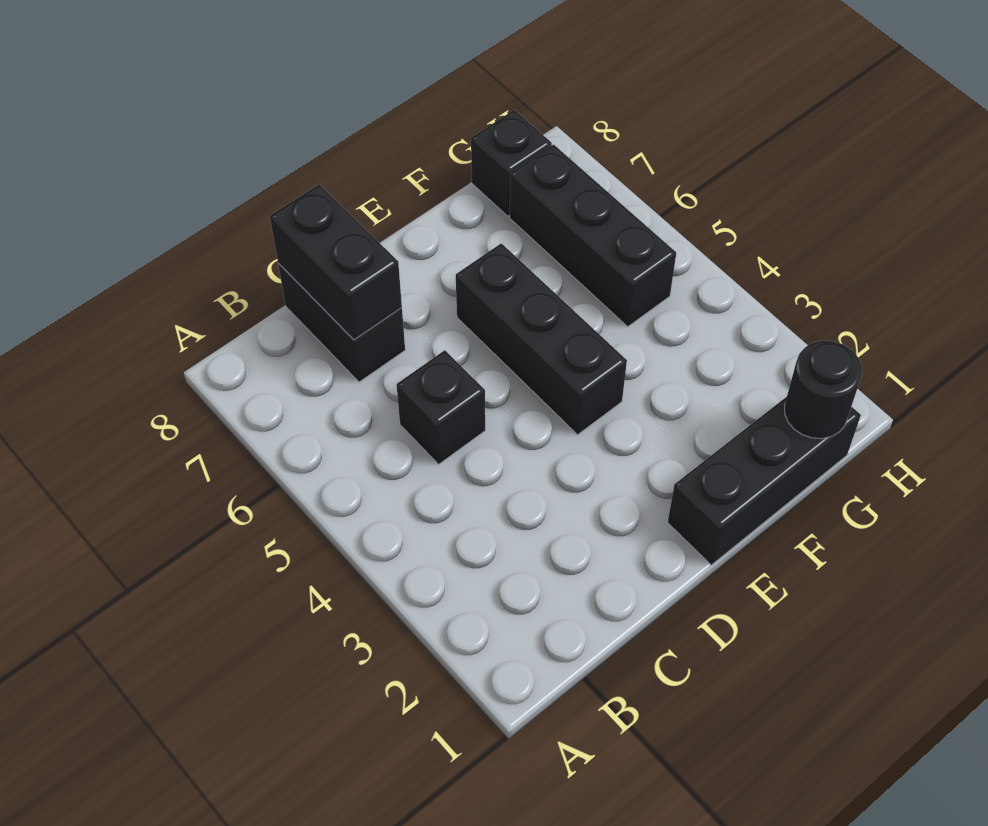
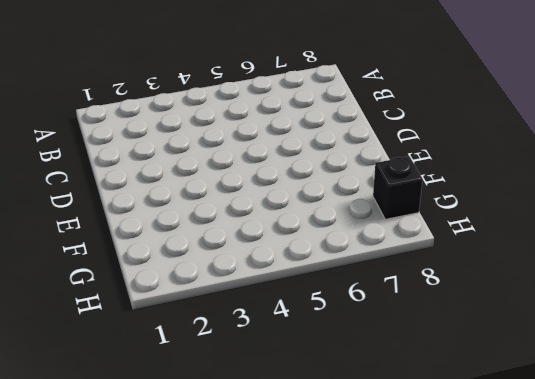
none -> black 1x1 brick [396,350,485,464]
none -> black 1x2 brick [278,263,405,382]

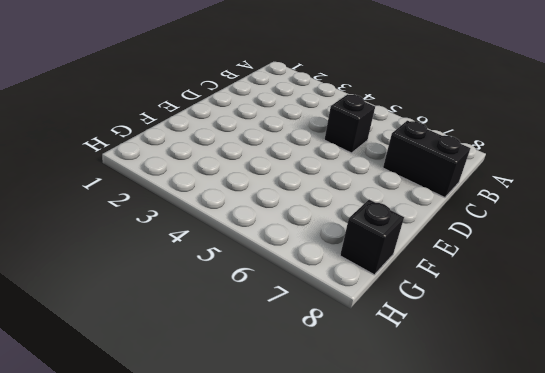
none -> black 1x3 brick [668,397,861,565]
none -> black 1x3 brick [456,243,627,435]

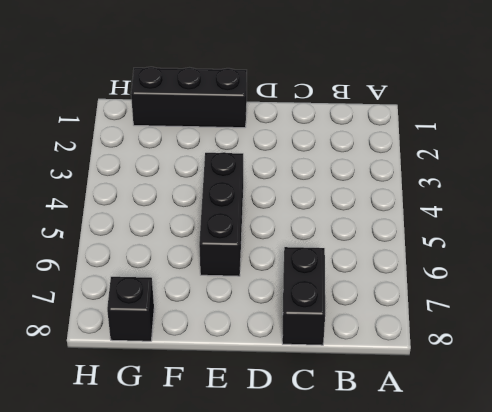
none -> black 1x1 brick [396,350,485,464]
none -> black 1x3 brick [510,145,676,326]

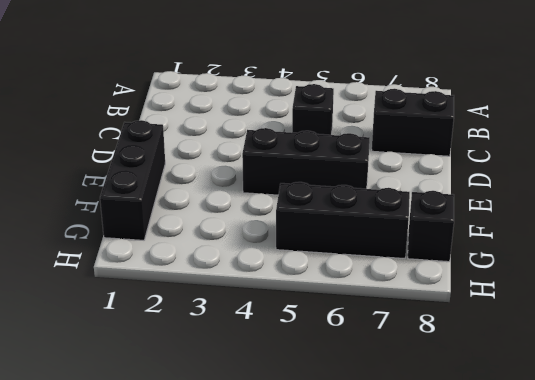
none -> black 1x2 brick [270,184,402,340]
none -> black 1x1 round brick [785,341,862,439]

